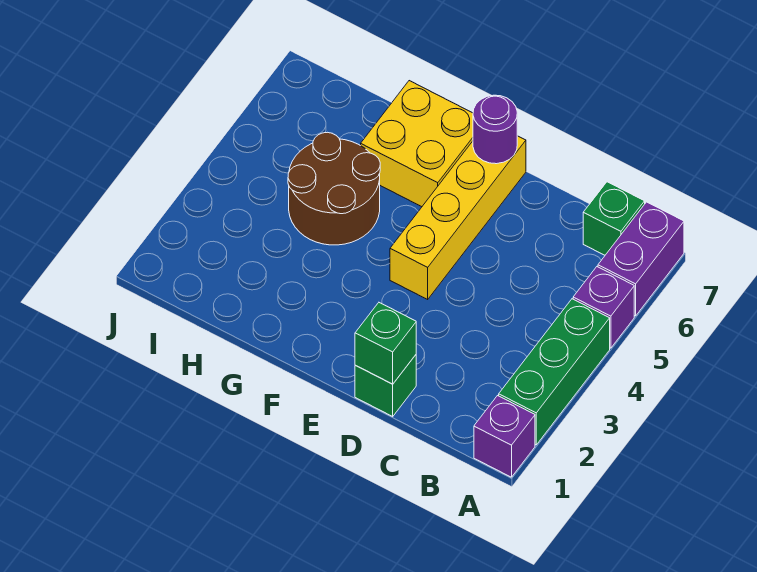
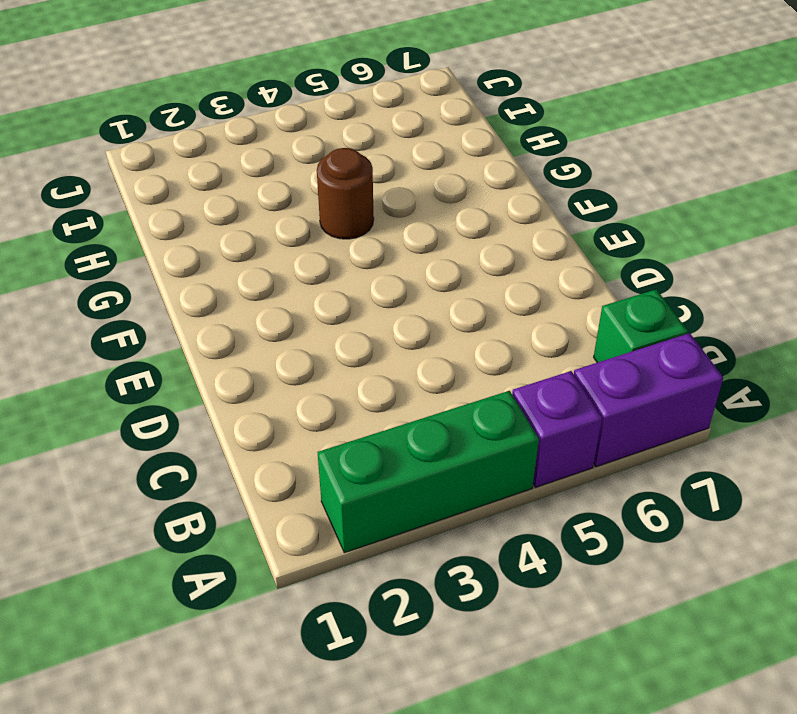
brown 1x1 round brick [317,148,374,239] -> brown 2x2 round brick [288,132,380,245]
none -> purple 1x1 brick [474,396,535,477]
none -> green 1x1 brick [355,355,416,416]

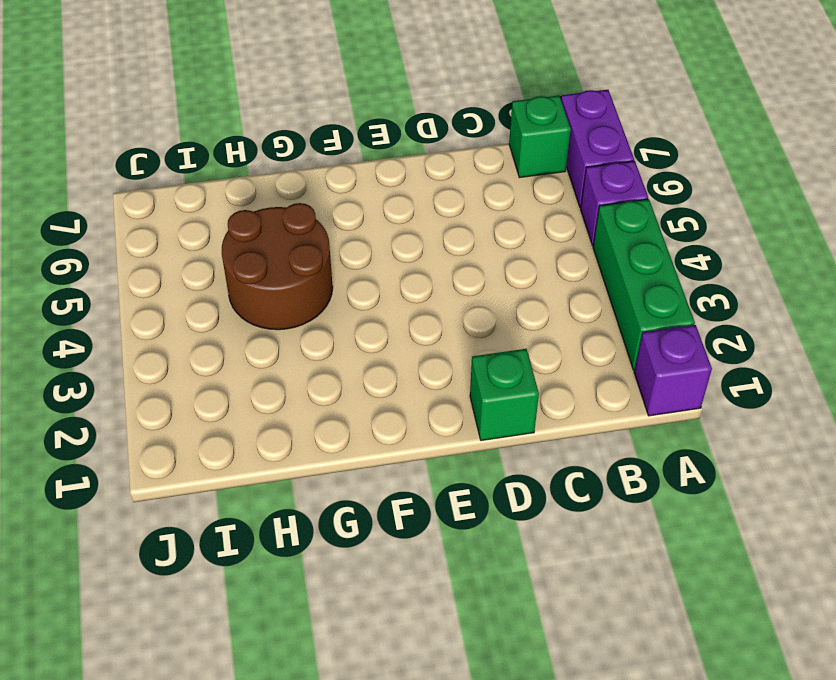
none -> yellow 1x4 brick [390,136,526,299]
none -> yellow 2x2 brick [361,81,473,207]

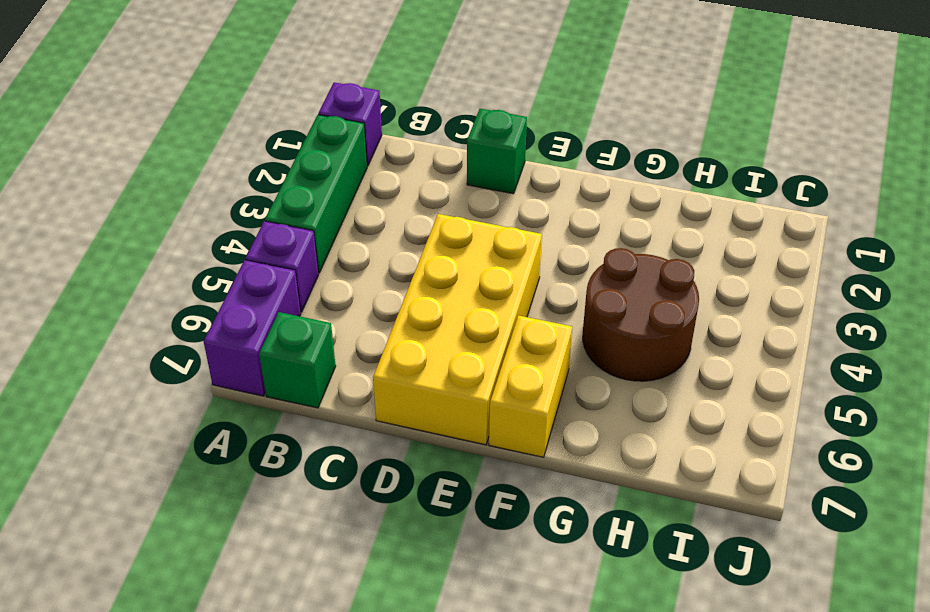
yellow 2x4 brick [373,214,542,445] -> yellow 1x4 brick [390,136,526,299]
yellow 1x2 brick [489,315,572,457] -> yellow 2x2 brick [361,81,473,207]
none -> green 1x1 brick [355,303,416,384]
none -> purple 1x1 round brick [473,95,517,164]

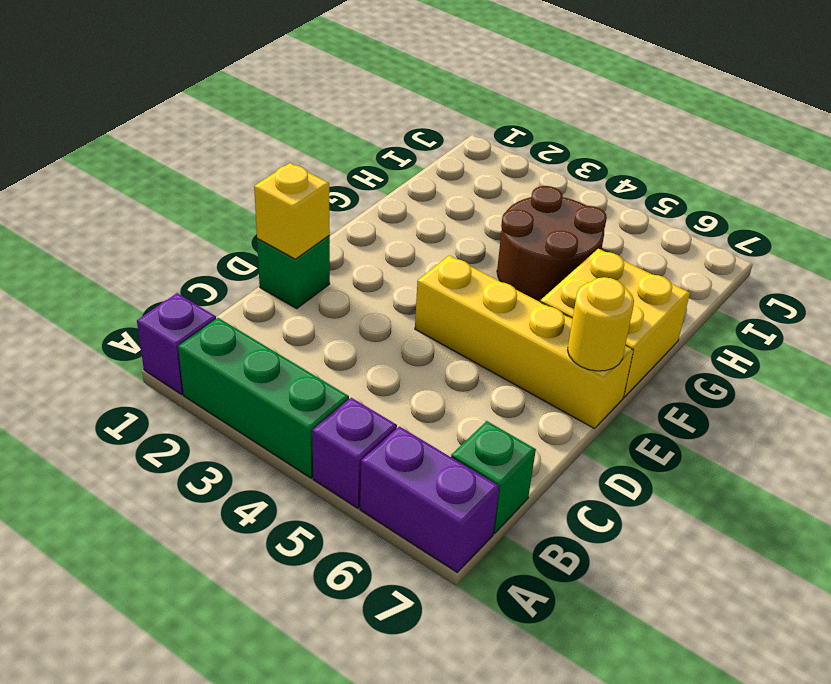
yellow 1x1 brick [254,163,330,259] -> green 1x1 brick [355,303,416,384]
yellow 1x1 round brick [568,277,634,371] -> purple 1x1 round brick [473,95,517,164]

